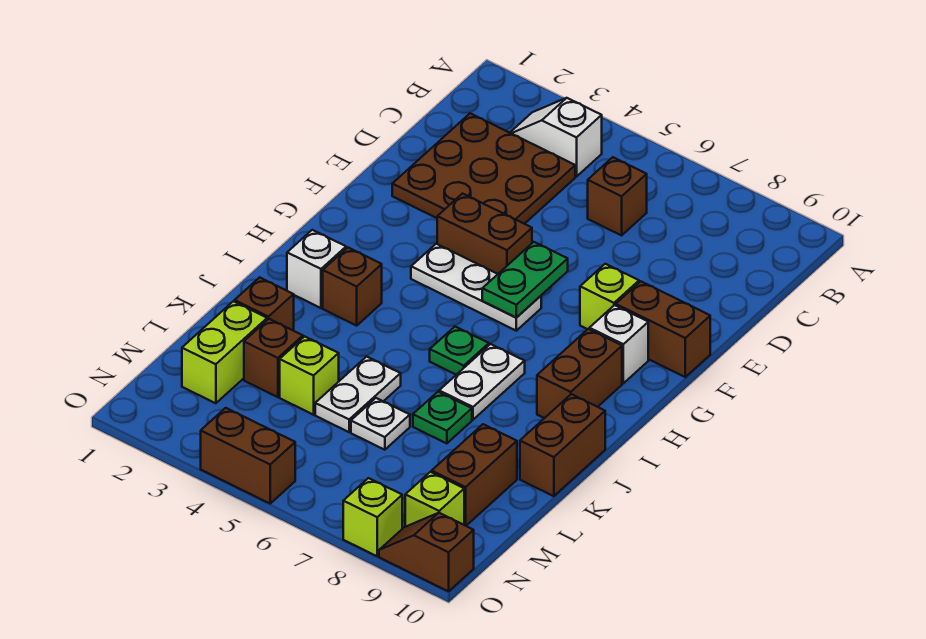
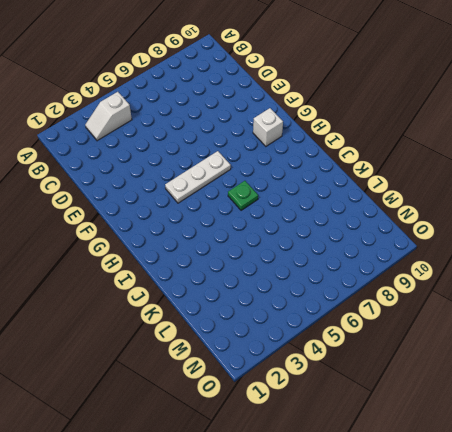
none -> brown 3x3 plate [392,113,575,224]
none -> brown 1x1 brick [588,157,647,235]
none -> brown 1x2 brick [437,194,532,274]

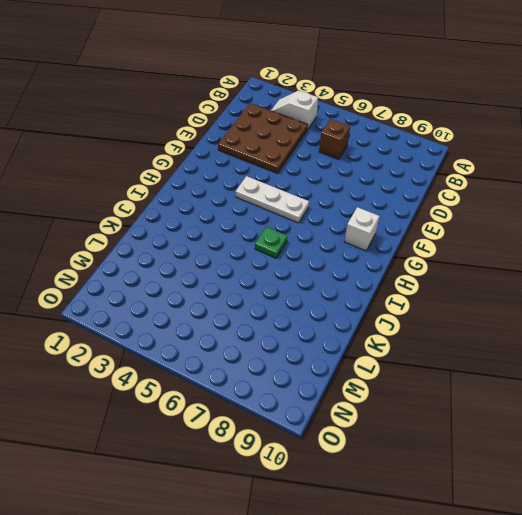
none -> brown 1x2 brick [437,194,532,274]
none -> lime 1x1 brick [580,264,639,329]
none -> brown 1x2 brick [616,281,710,377]

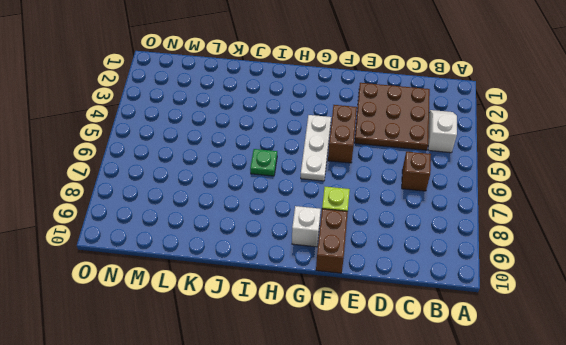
none -> brown 1x2 brick [537,329,622,418]
none -> white 1x1 brick [287,230,346,308]
none -> brown 1x1 brick [323,248,382,326]

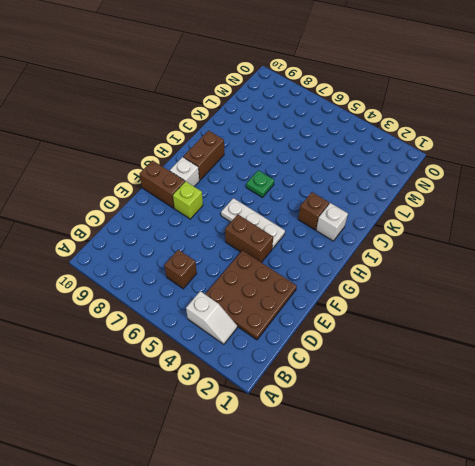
none -> white 1x2 plate [439,344,525,420]
none -> brown 1x2 brick [520,394,605,496]
none -> brown 1x1 brick [235,277,294,331]

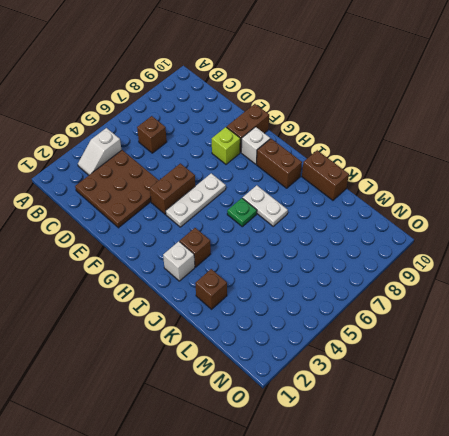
none -> white 1x2 plate [315,357,401,432]
none -> green 1x1 plate [413,392,472,444]
none -> lime 1x2 brick [182,301,267,403]

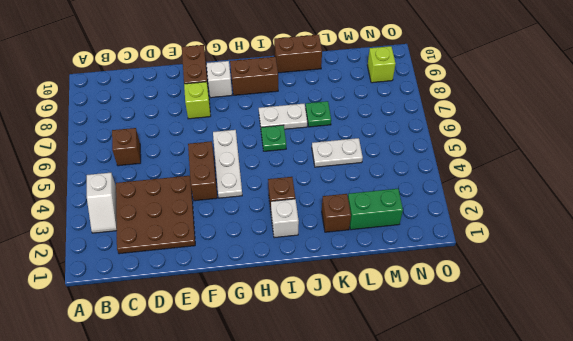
green 1x2 brick [348,189,403,230] -> lime 1x2 brick [182,301,267,403]
none -> brown 1x1 brick [244,319,303,397]
none -> lime 1x1 brick [280,336,339,415]
none -> white 1x1 plate [351,398,410,450]

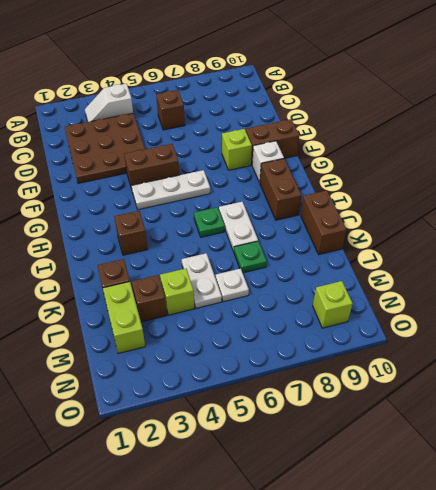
none -> white 1x1 brick [287,230,346,308]
none -> brown 1x2 brick [432,424,517,526]
none -> brown 1x2 brick [201,408,295,503]

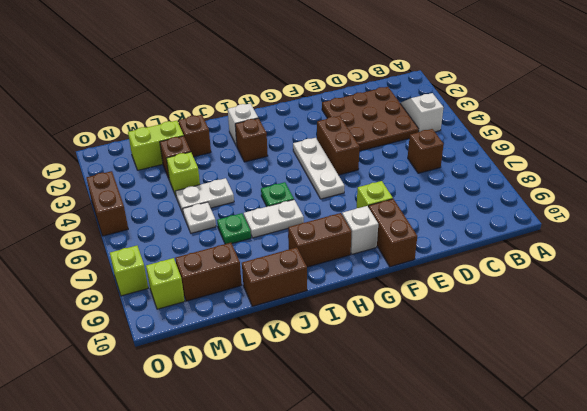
none -> brown 1x2 slope [379,513,474,591]
none -> green 1x2 plate [482,242,568,318]

